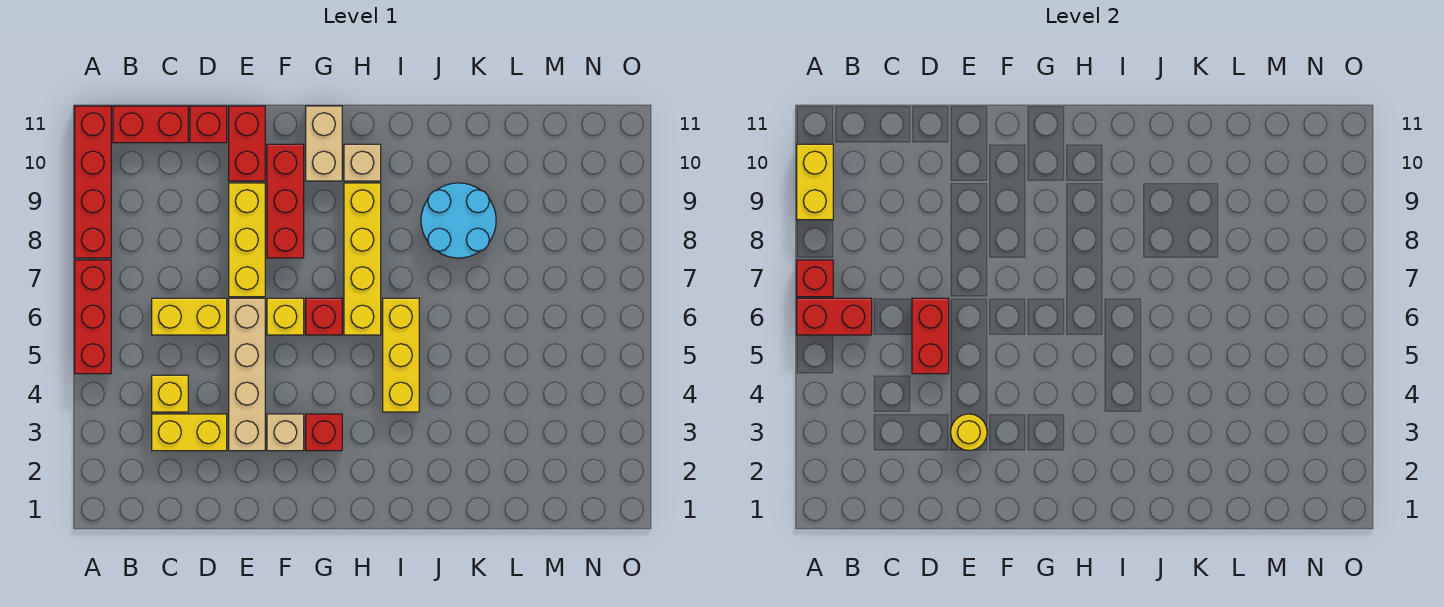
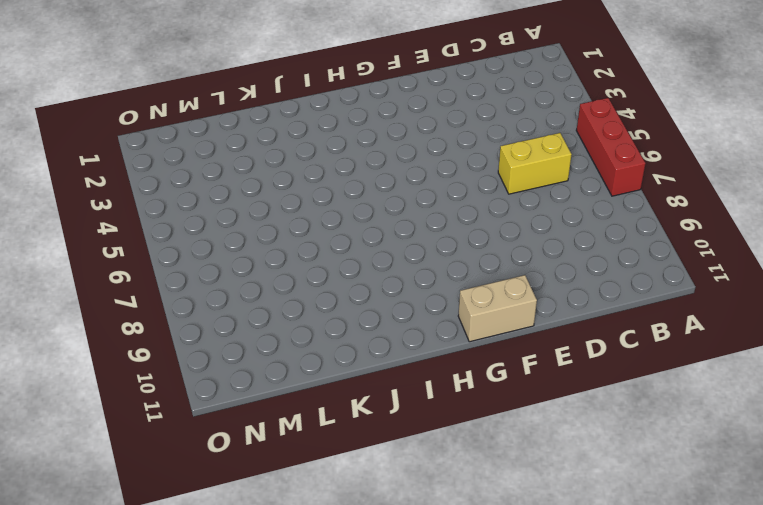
tan 1x2 brick [458,275,537,342] -> tan 1x2 brick turned to [306,106,342,181]
none -> red 1x4 brick [75,106,111,258]
none -> red 1x2 brick [113,106,188,143]
none -> yellow 1x2 brick [152,414,227,451]

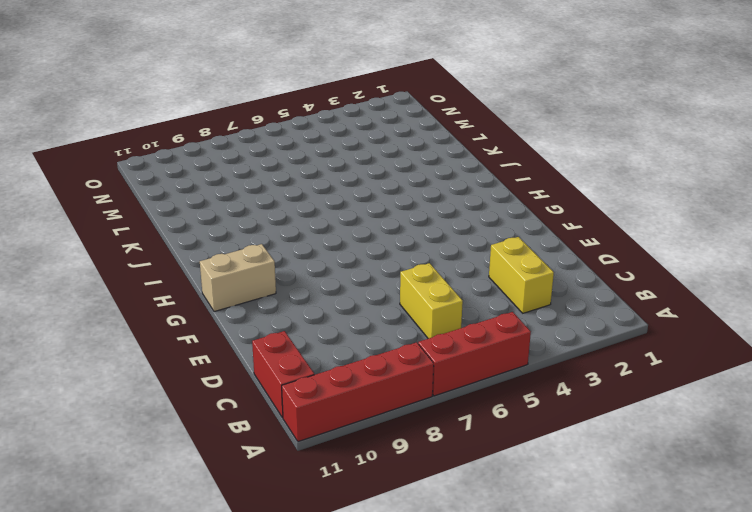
none -> yellow 1x1 brick [152,375,188,412]
none -> red 1x1 brick [190,106,227,143]
none -> tan 1x4 brick [229,298,265,451]

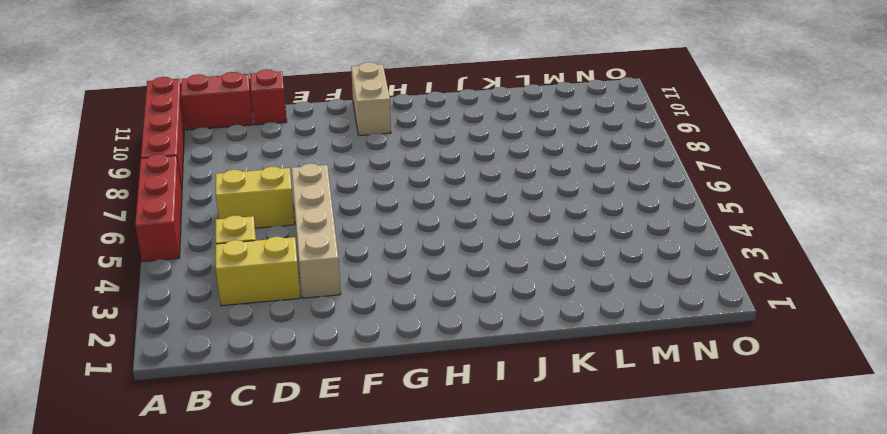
none -> yellow 1x3 brick [229,183,265,297]
none -> red 1x2 brick [229,106,265,181]
none -> tan 1x1 brick [267,414,304,451]

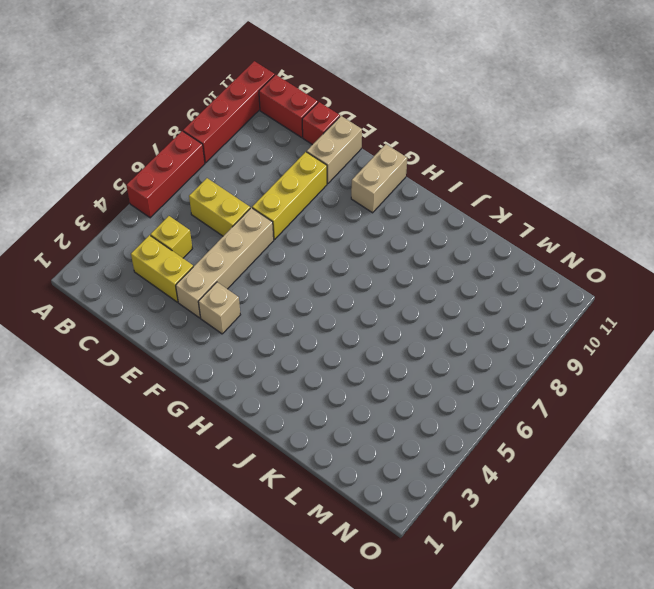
tan 1x2 brick [307,116,362,184] -> red 1x2 brick [229,106,265,181]
none -> yellow 1x1 brick [267,298,304,335]
none -> red 1x3 brick [267,144,304,258]
none -> red 1x1 brick [306,414,342,451]

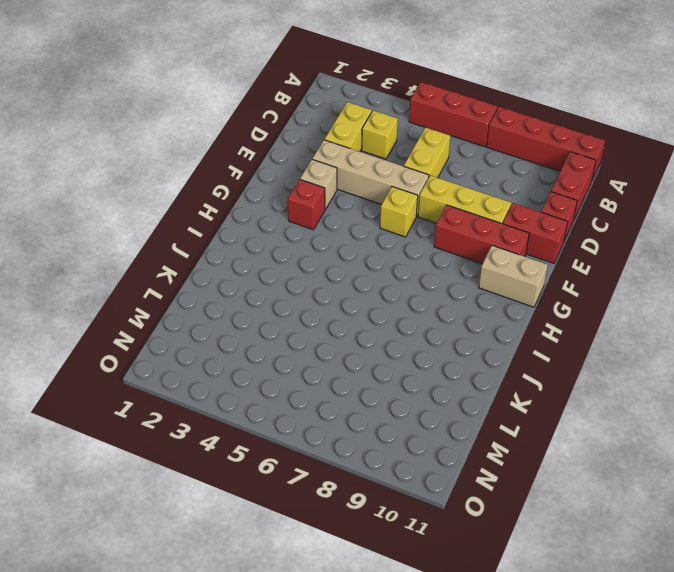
none -> red 1x1 brick [306,298,342,335]
none -> yellow 1x4 brick [344,183,381,335]
none -> tan 1x1 brick [344,144,381,181]

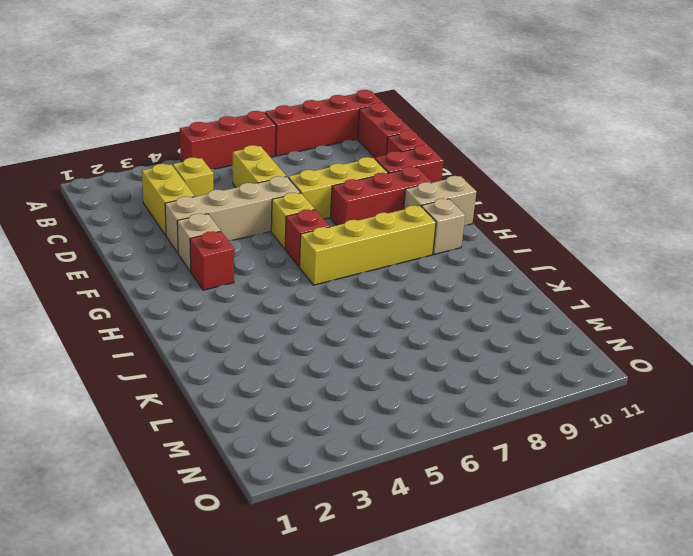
none -> yellow 1x3 brick [383,298,419,412]
none -> cyan 2x2 round brick [421,183,496,258]
none -> red 1x2 brick [797,298,872,335]

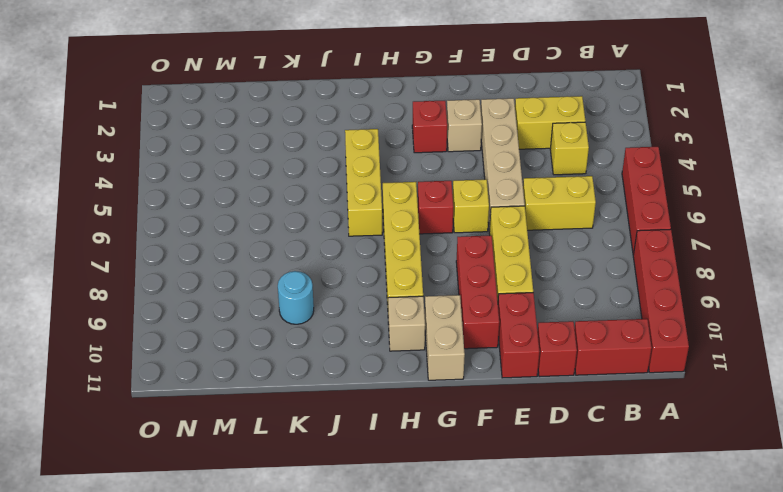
cyan 1x1 round brick [278,271,314,324] -> cyan 2x2 round brick [421,183,496,258]
none -> red 1x2 brick [797,298,872,335]
none -> red 1x1 brick [797,260,833,297]
none -> yellow 1x2 brick [797,144,833,220]

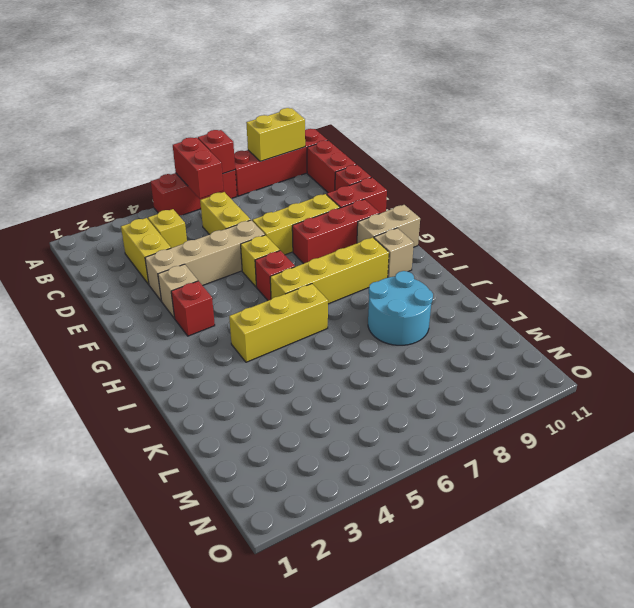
none -> red 1x2 brick [912,298,949,374]
none -> yellow 1x1 round brick [951,414,987,451]

